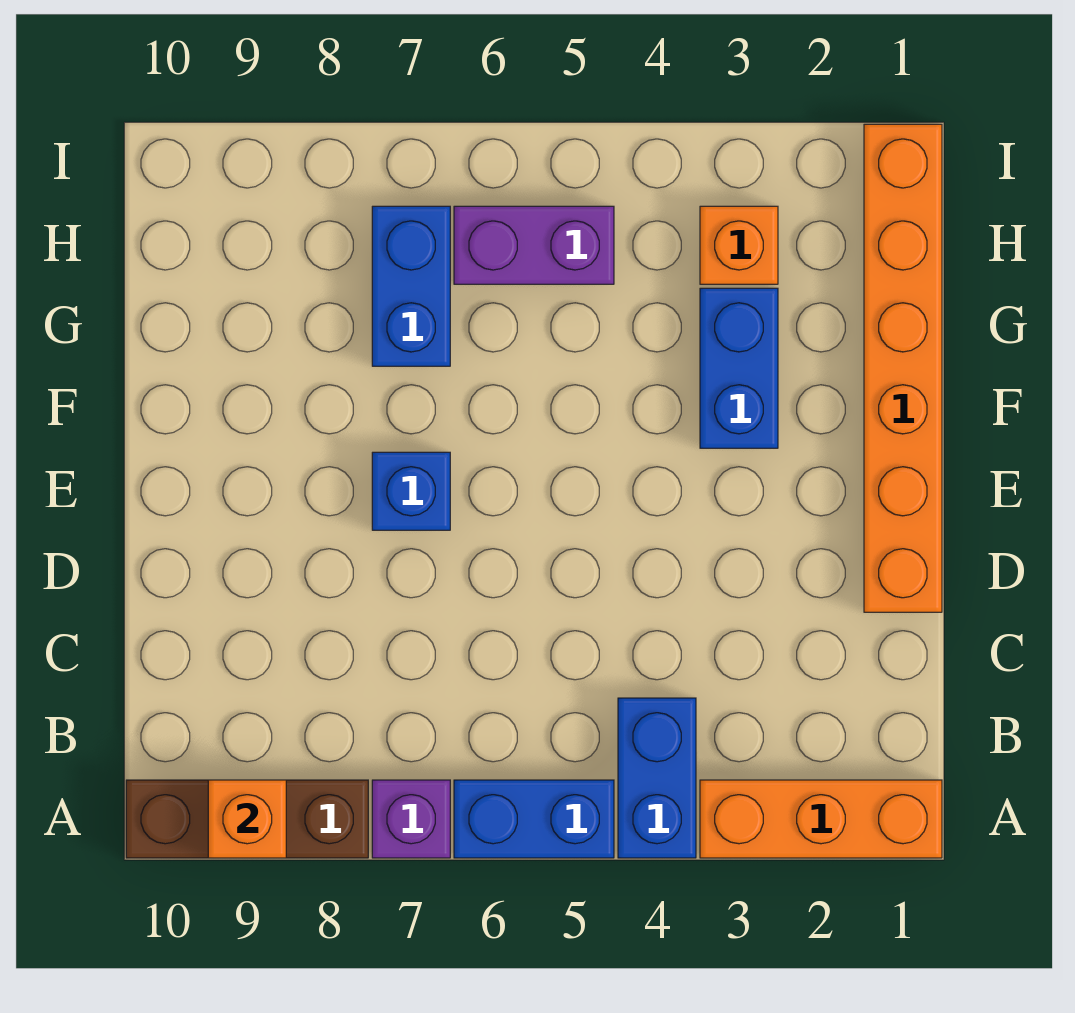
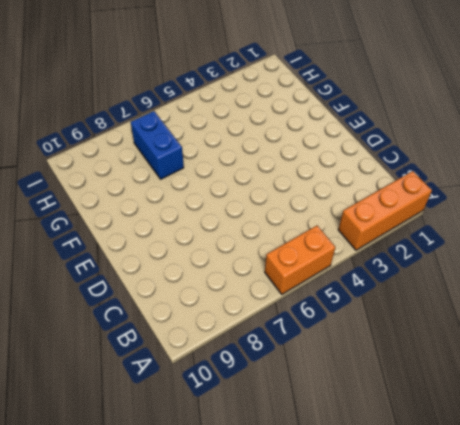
orange 1x2 brick [265,226,335,294] -> blue 1x2 brick [454,780,614,858]
none -> blue 1x2 brick [618,698,696,858]
none -> purple 1x1 brick [372,780,450,858]
none -> brown 1x3 brick [126,780,368,858]

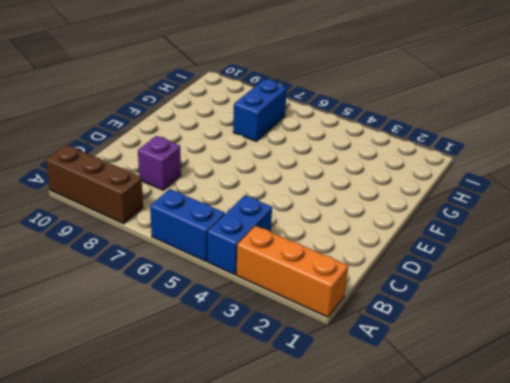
purple 1x1 brick [138,136,181,190] -> purple 1x1 brick moved to [372,780,450,858]
none -> orange 1x6 brick [864,124,942,612]
none -> blue 1x1 brick [372,452,450,530]
none -> blue 1x2 brick [700,288,778,448]

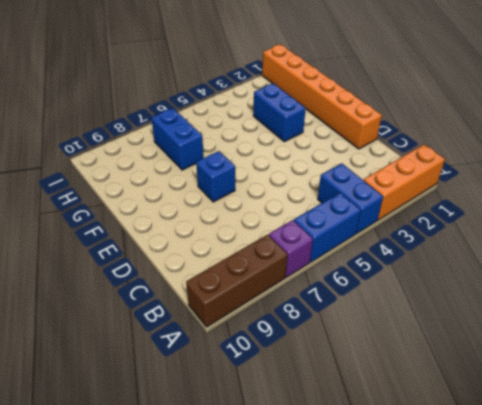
none -> orange 1x1 brick [700,206,778,284]
none -> purple 1x2 brick [454,206,614,284]
none -> orange 1x1 brick [208,780,286,858]

